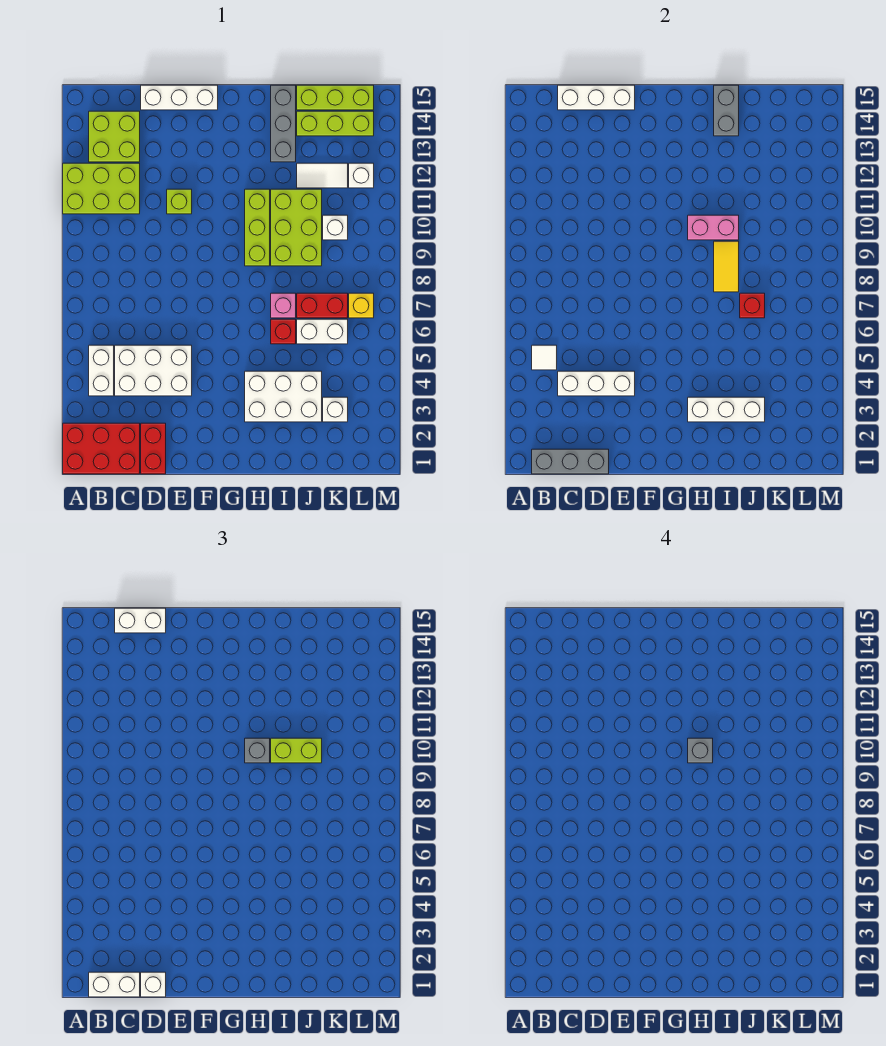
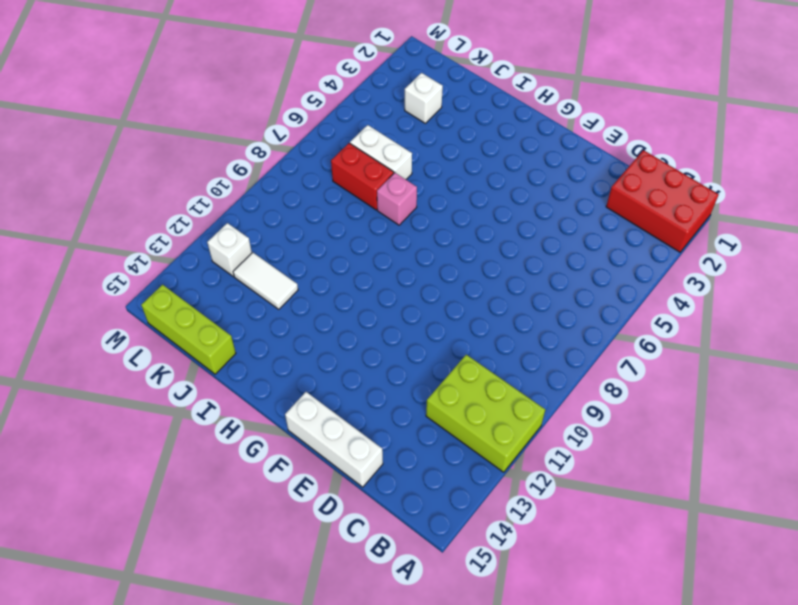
none -> white 1x2 brick [89,345,114,396]
none -> lime 2x2 brick [89,111,140,162]
none -> white 2x3 brick [115,345,192,396]
none -> red 1x2 brick [141,423,166,474]

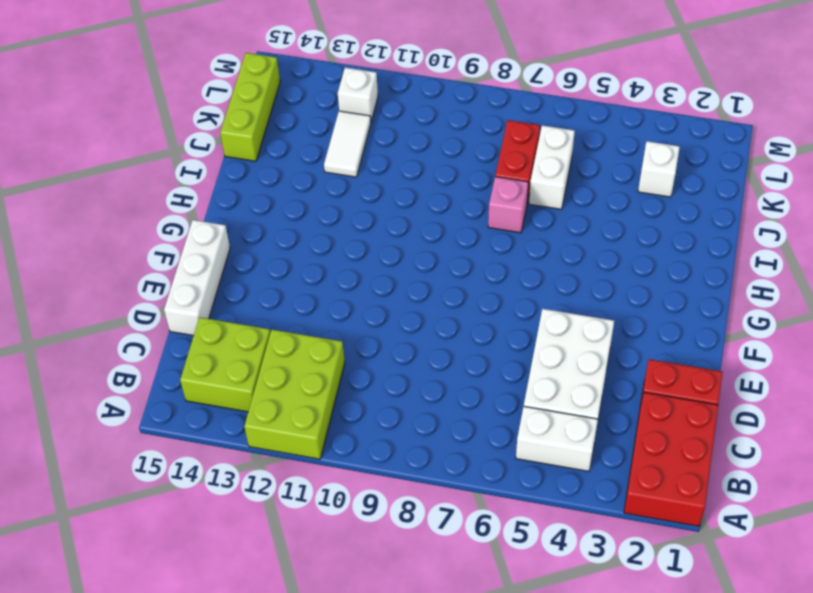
none -> lime 1x1 brick [167,189,192,214]
none -> white 2x3 brick [245,371,322,422]
none -> lime 1x3 brick [245,189,270,266]
none -> red 1x1 brick [271,319,296,344]

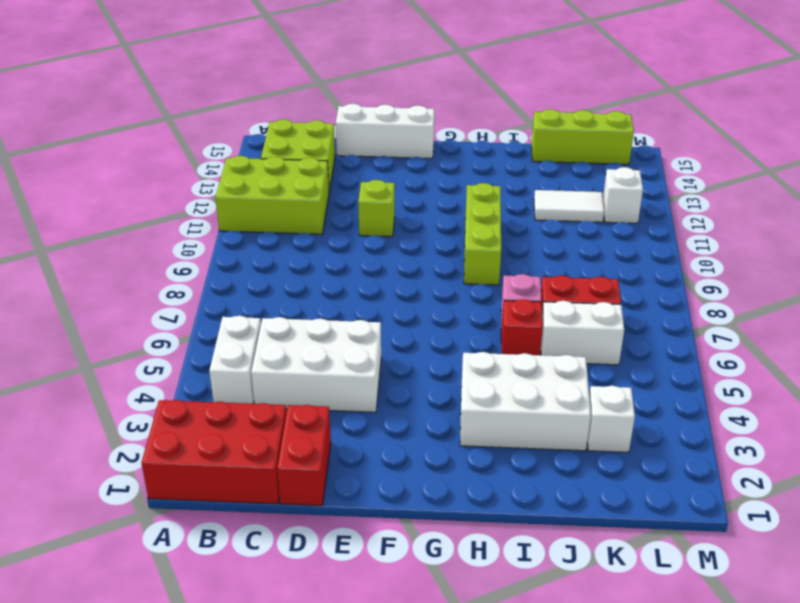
none -> lime 2x3 brick [271,189,322,266]
none -> grey 1x3 brick [271,85,296,162]
none -> lime 1x3 brick [297,111,374,136]
none -> white 1x1 brick [323,215,348,240]

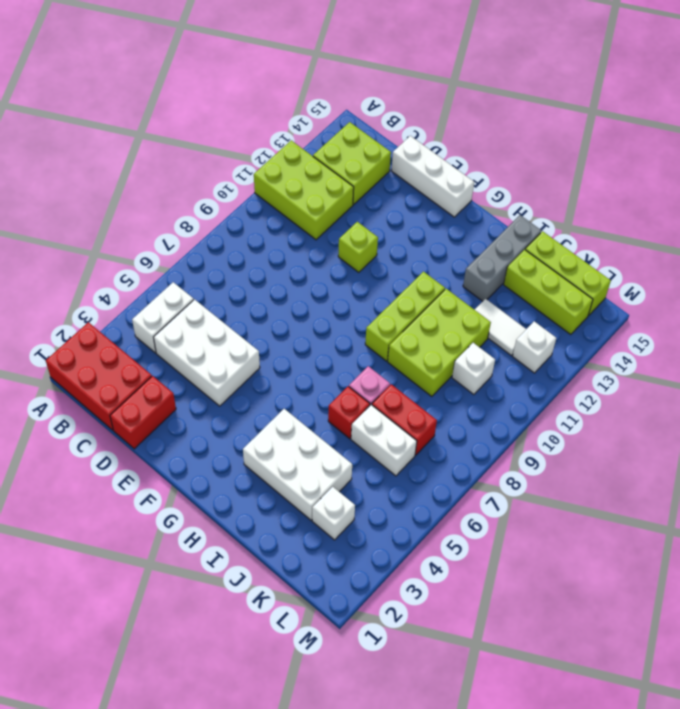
none -> yellow 1x1 brick [349,293,374,318]
none -> grey 1x3 brick [532,449,609,474]
none -> white 1x1 tile [532,345,557,370]
none -> white 1x3 brick [558,371,635,396]

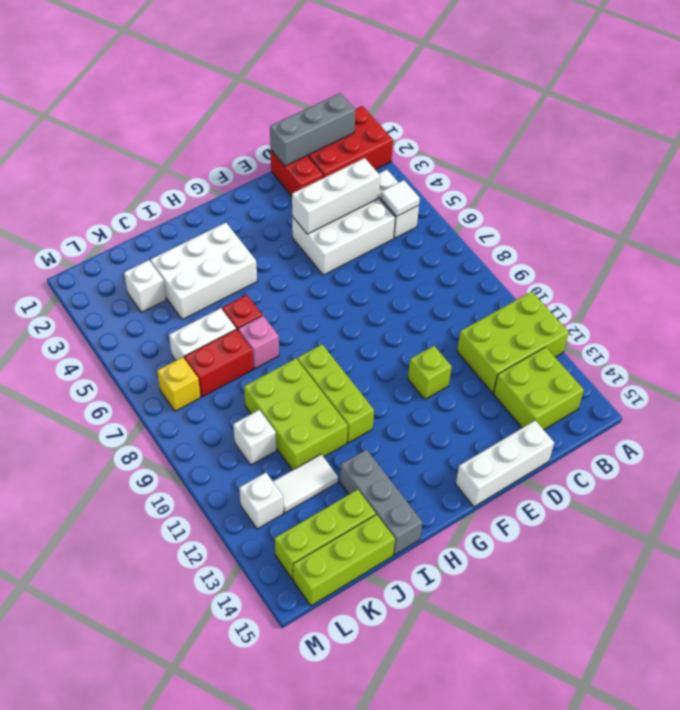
none -> white 1x3 brick [558,85,635,110]
none -> white 1x3 brick [688,397,765,422]
none -> pink 1x2 brick [688,215,739,240]
none -> yellow 1x2 tile [714,241,739,292]

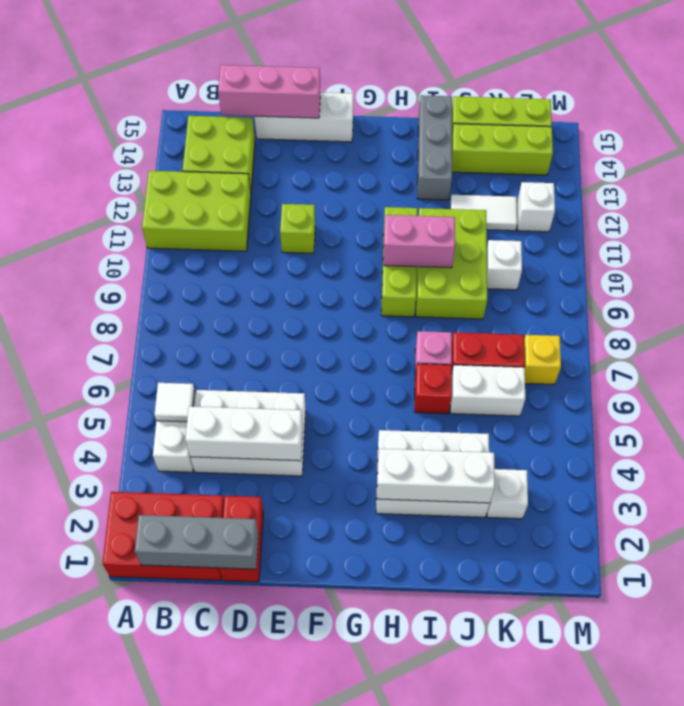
pink 1x3 brick [218,65,321,118] -> white 1x3 brick [558,85,635,110]
none -> yellow 1x2 tile [714,241,739,292]
none -> grey 1x2 brick [714,85,739,136]
none -> red 1x1 brick [740,293,765,318]
none -> white 1x2 brick [89,972,140,997]

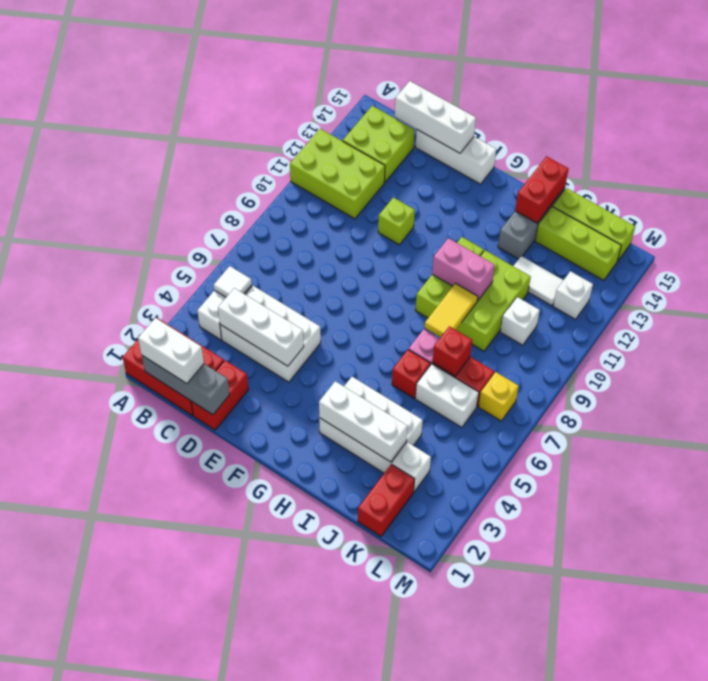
red 1x2 brick [515,156,569,223] -> grey 1x2 brick [714,85,739,136]
red 1x2 brick [358,464,415,536] -> none
none -> white 1x2 brick [115,608,166,633]
none -> white 1x1 brick [141,972,166,997]
none -> grey 1x1 brick [245,738,270,763]
none -> lime 1x2 brick [271,738,322,763]

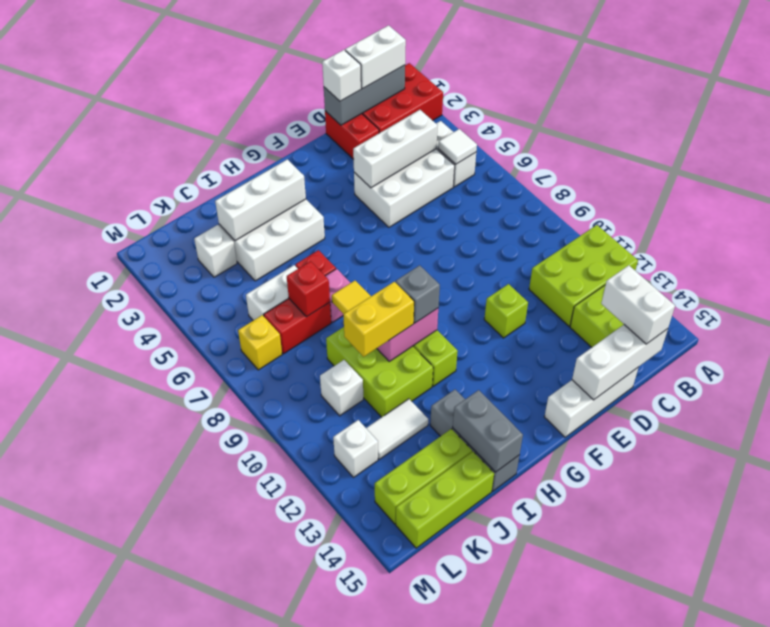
white 1x2 brick [601,266,675,344] -> white 1x2 brick turned to [115,608,166,633]
yellow 1x2 brick [343,282,414,357] -> lime 1x2 brick [271,738,322,763]
none -> grey 1x1 brick [688,738,713,763]

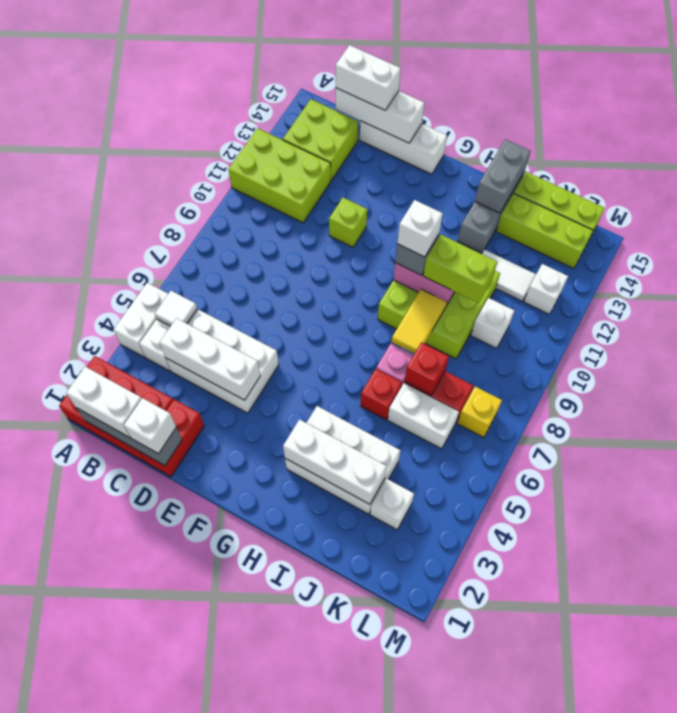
white 1x2 brick [113,283,168,357] -> none
white 1x1 brick [397,200,443,257] -> grey 1x1 brick [688,738,713,763]

